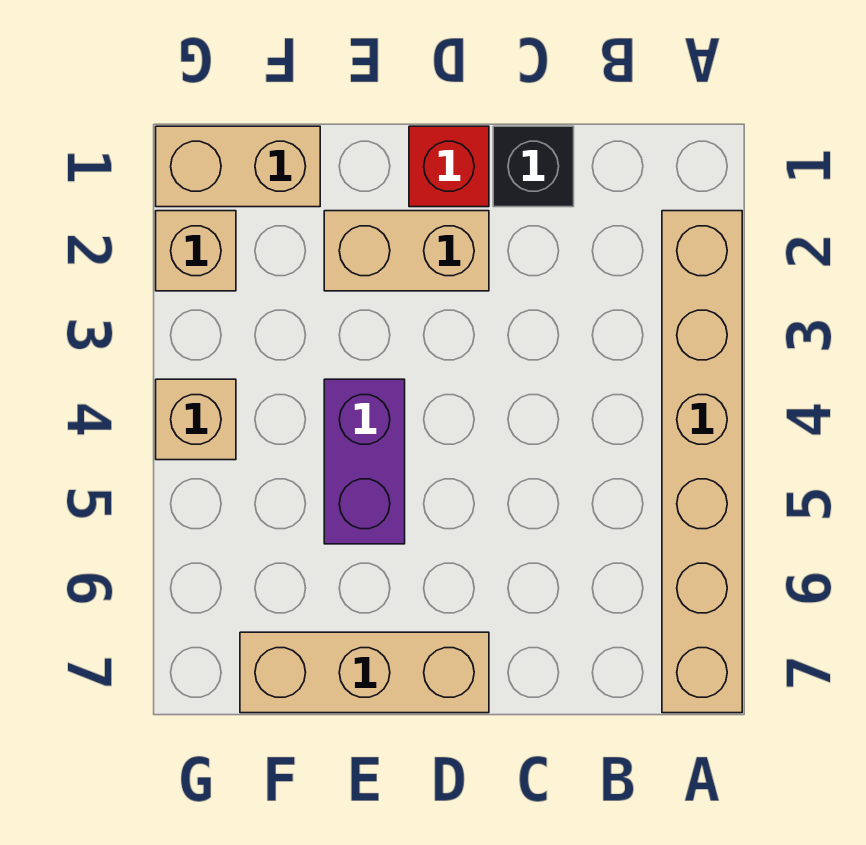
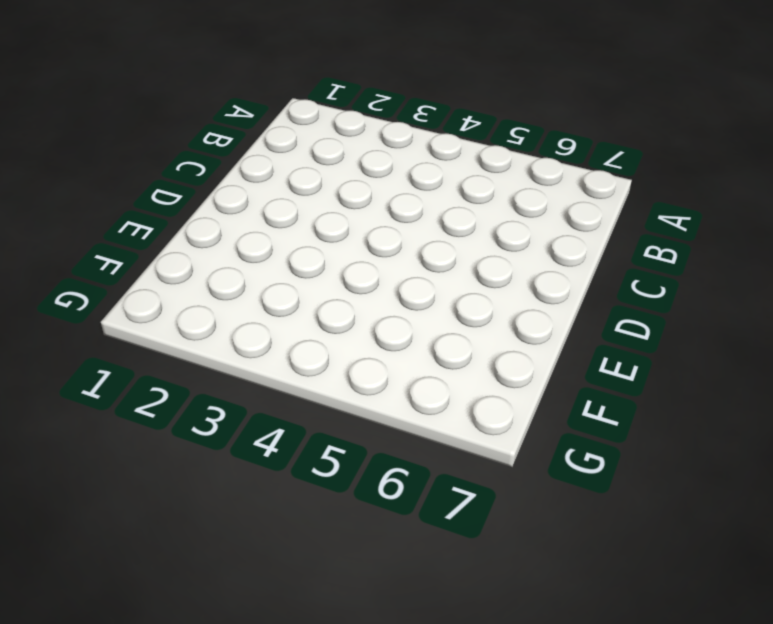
none -> tan 1x6 brick [662,211,742,713]
none -> black 1x1 brick [493,126,574,207]

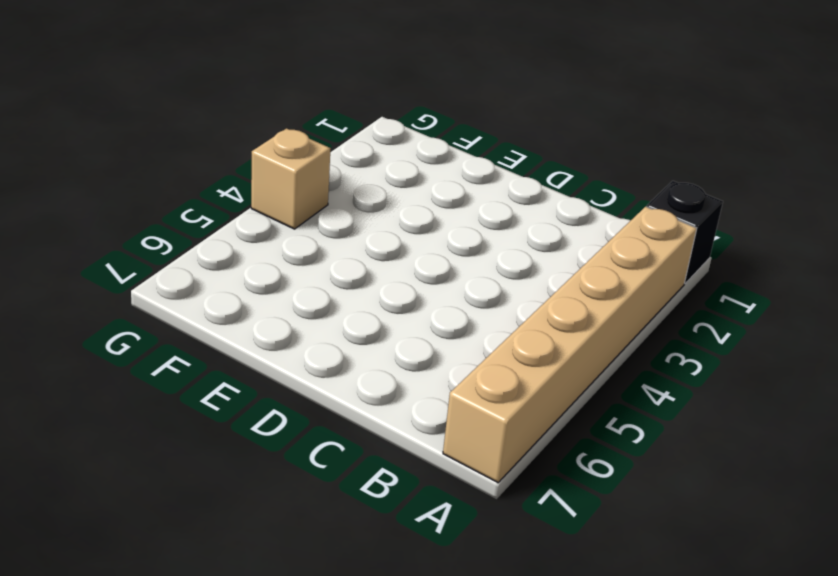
black 1x1 brick [647,181,723,283] -> black 1x1 brick moved to [493,126,574,207]
none -> red 1x1 brick [409,126,489,207]
none -> tan 1x2 brick [324,211,489,291]

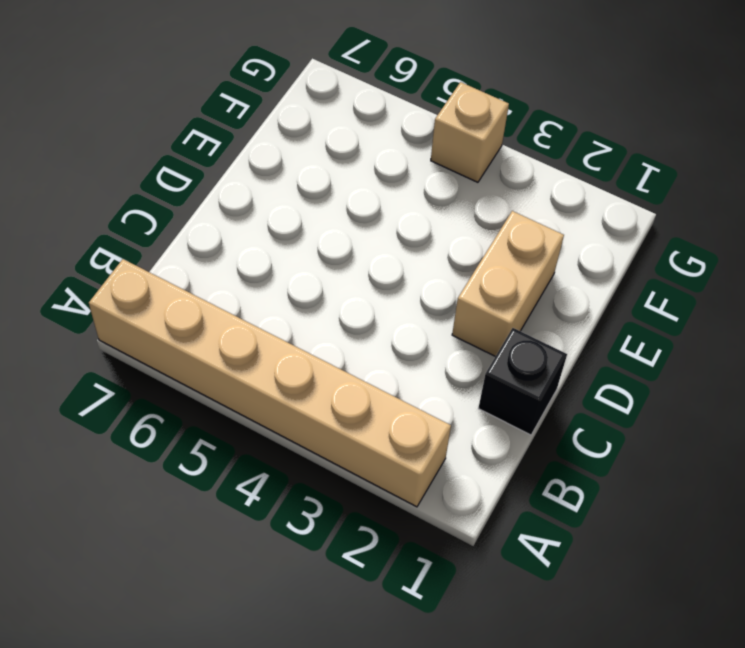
none -> red 1x1 brick [409,126,489,207]
none -> tan 1x3 brick [240,632,489,713]

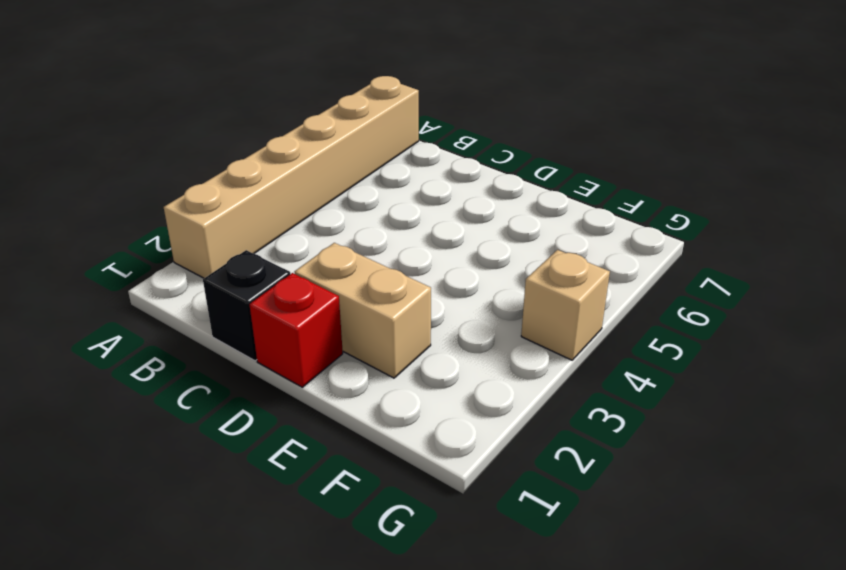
none -> tan 1x3 brick [240,632,489,713]
none -> purple 1x2 brick [324,379,405,544]

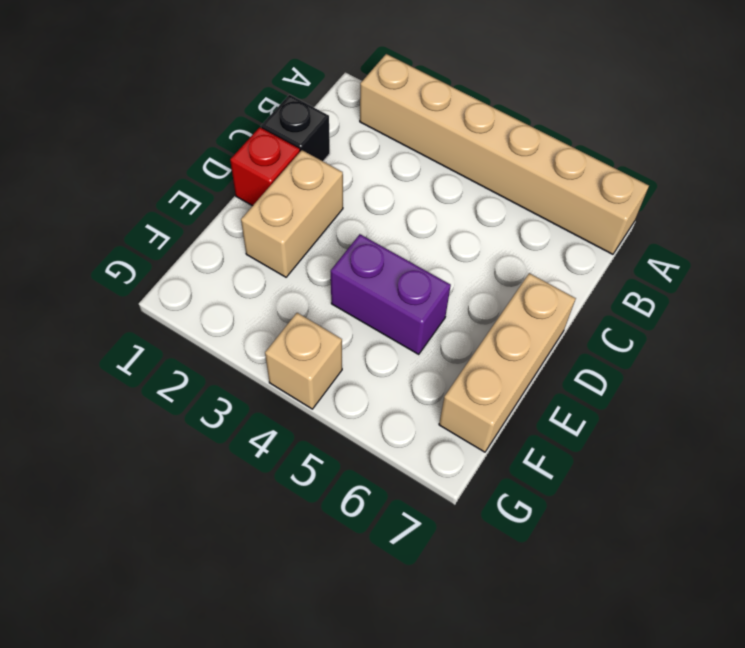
none -> tan 1x2 brick [156,126,320,207]
none -> tan 1x1 brick [156,211,236,291]

